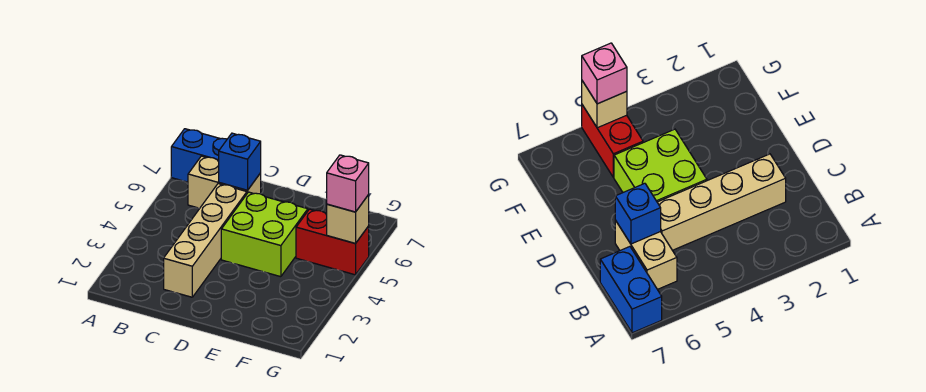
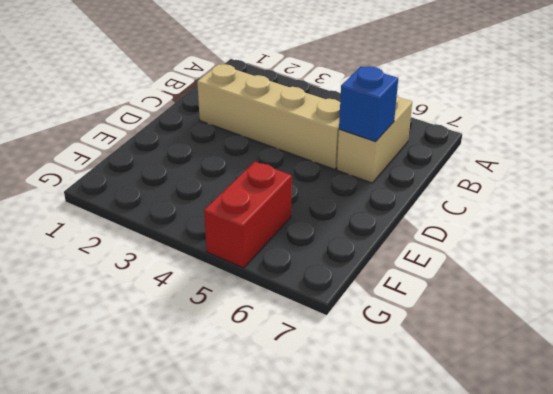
none -> blue 1x2 brick [171,129,227,182]
none -> lime 2x2 brick [221,192,308,277]

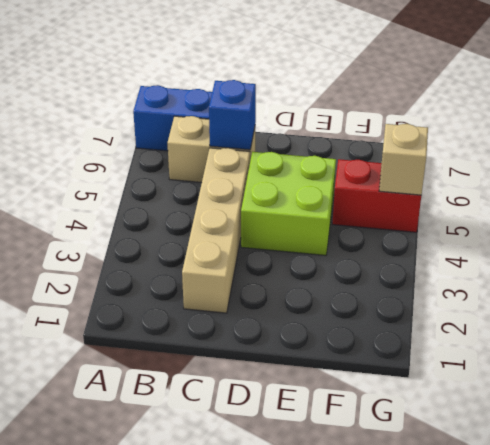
none -> pink 1x1 brick [327,155,369,212]

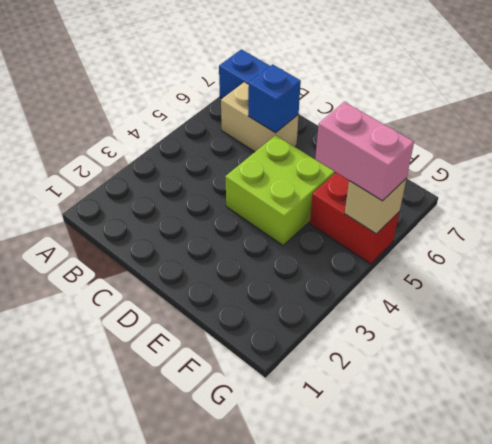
pink 1x2 brick [315,102,414,201] -> pink 1x1 brick [327,155,369,212]
none -> tan 1x4 brick [164,184,247,297]

